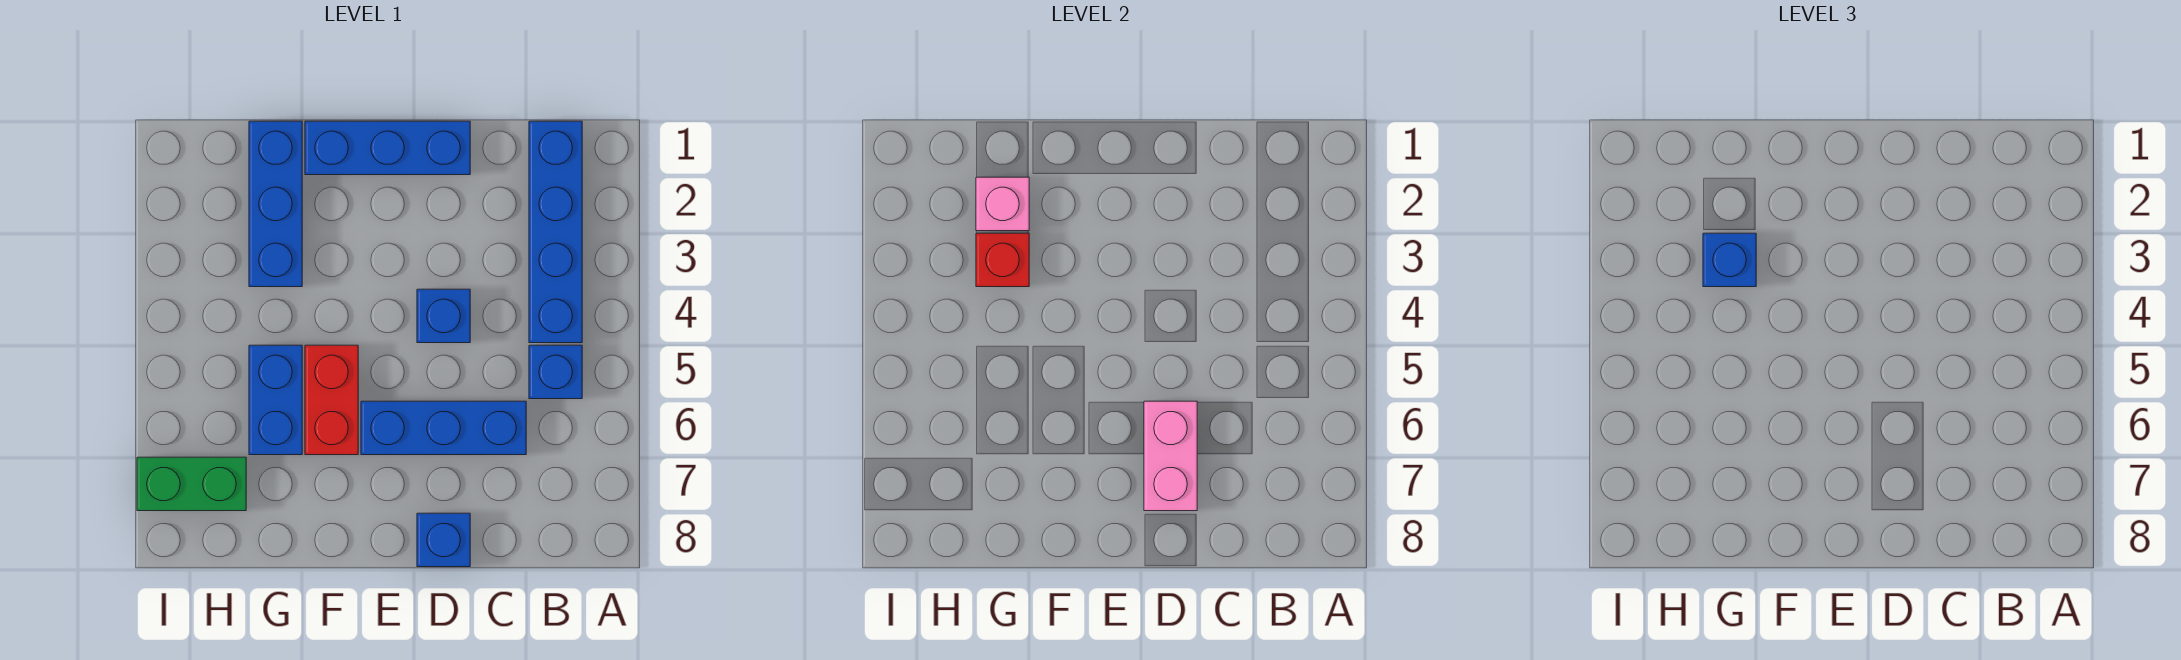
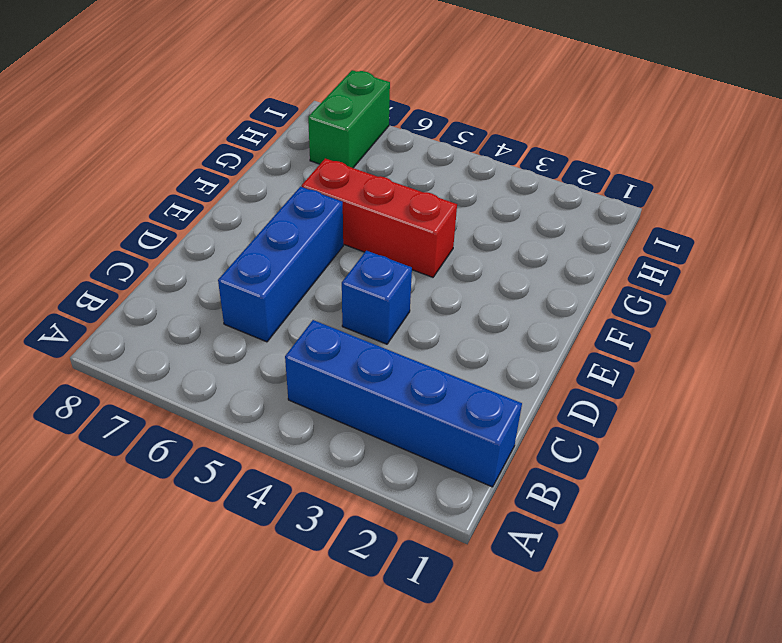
red 1x3 brick [302,159,457,277] -> red 1x2 brick [305,345,358,455]
none -> blue 1x1 brick [529,345,582,399]
none -> blue 1x3 brick [305,121,470,175]
none -> blue 1x1 brick [417,513,470,567]

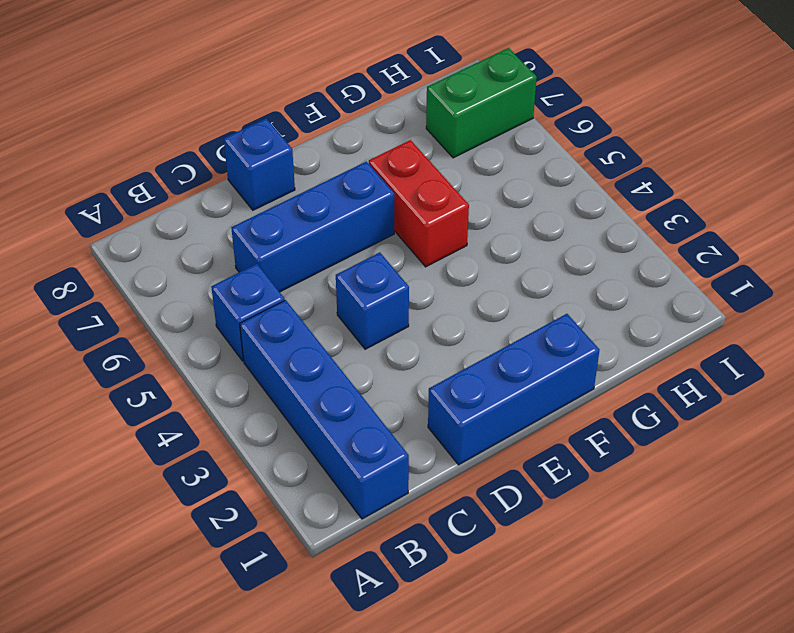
none -> blue 1x3 brick [249,121,302,287]
none -> blue 1x2 brick [249,345,302,455]
none -> pink 1x2 brick [1144,401,1197,511]

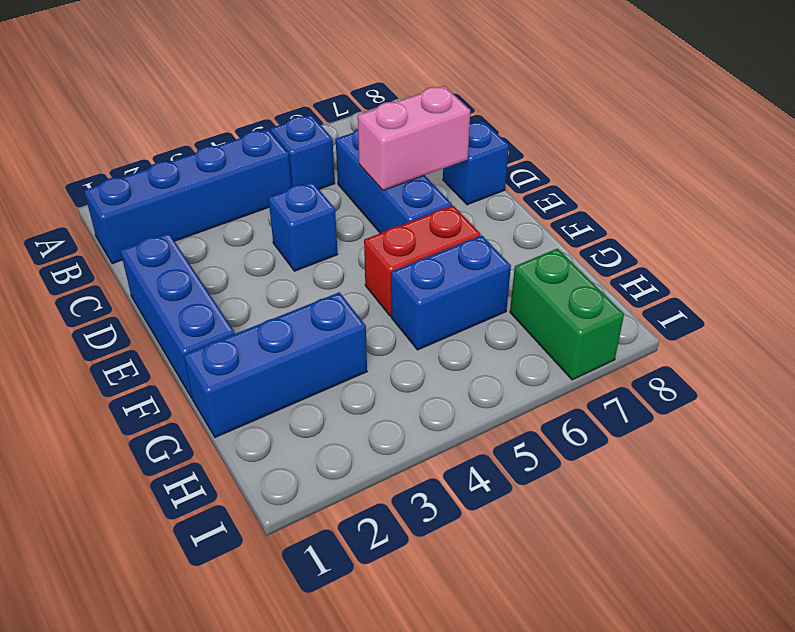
none -> pink 1x1 brick [976,177,1029,231]
none -> red 1x1 brick [976,233,1029,287]
none -> blue 1x1 brick [1703,233,1756,287]

